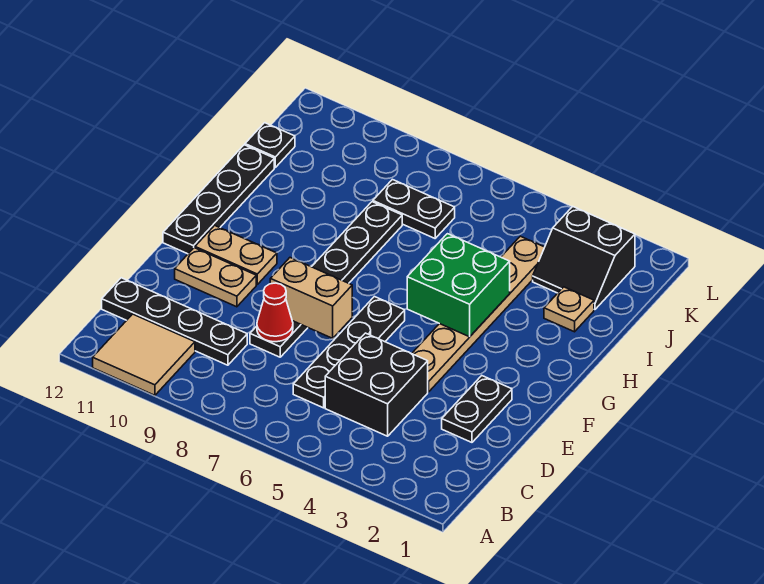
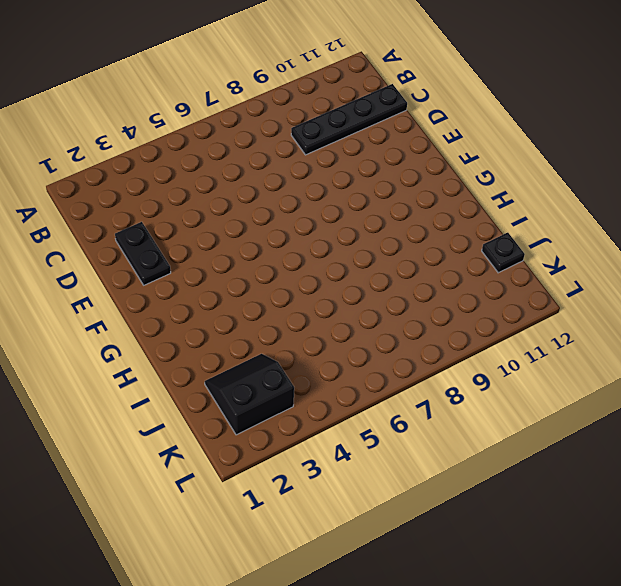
none -> tan 2x2 tile [93,314,195,395]
none -> black 2x2 brick [325,333,428,436]
none -> black 1x4 plate [293,297,405,408]

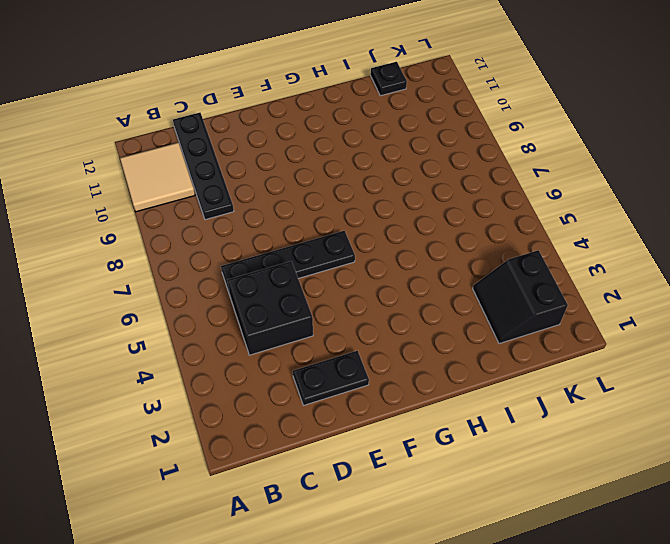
none -> black 1x6 plate [250,202,402,357]
none -> tan 1x6 plate [412,236,545,392]
none -> tan 1x2 plate [175,248,256,307]

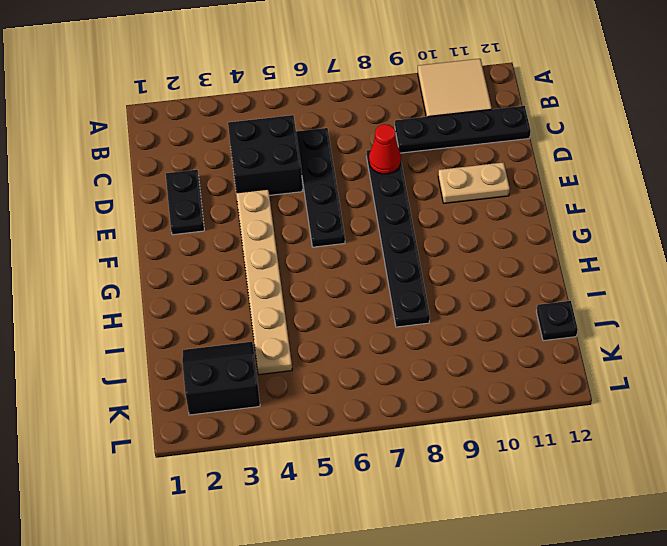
none -> tan 1x2 plate [195,225,277,284]
none -> black 1x4 plate [163,145,274,254]
none -> tan 1x1 plate [544,287,594,332]

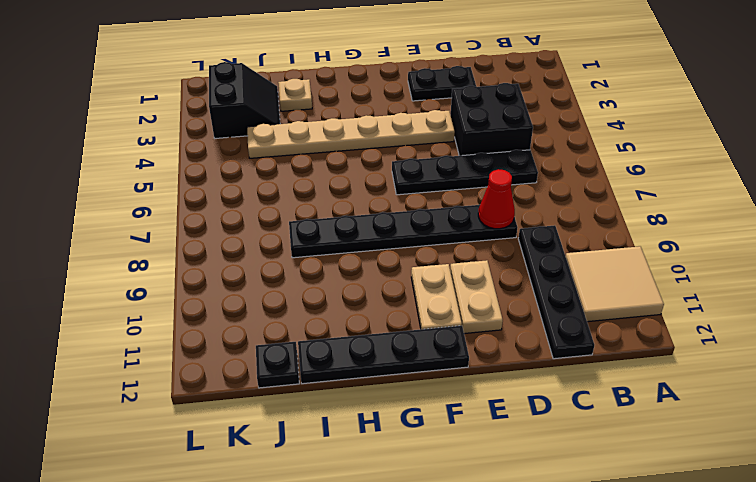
none -> black 1x2 plate [373,180,455,238]
none -> tan 1x2 brick [270,258,352,338]
none -> green 2x2 brick [407,234,510,337]

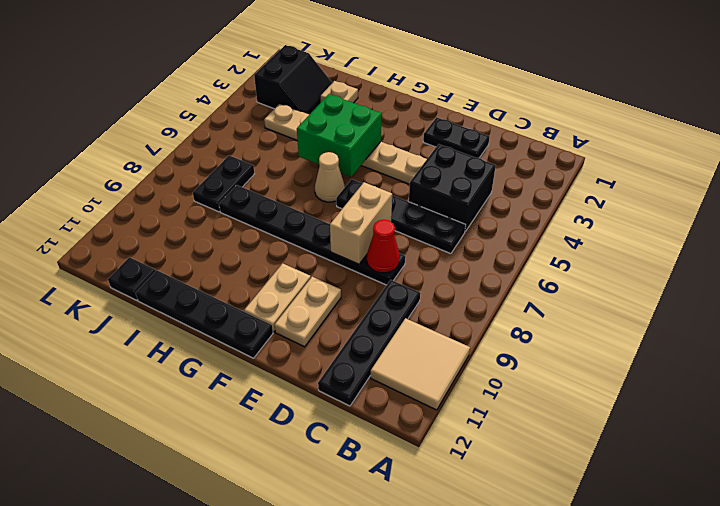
tan 1x1 cone [315,152,345,202] -> none

